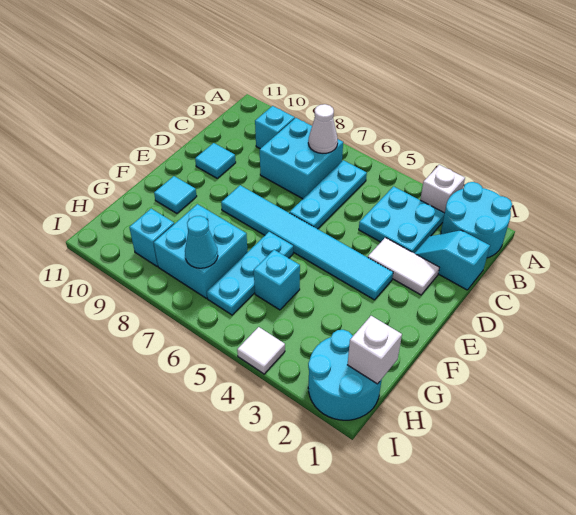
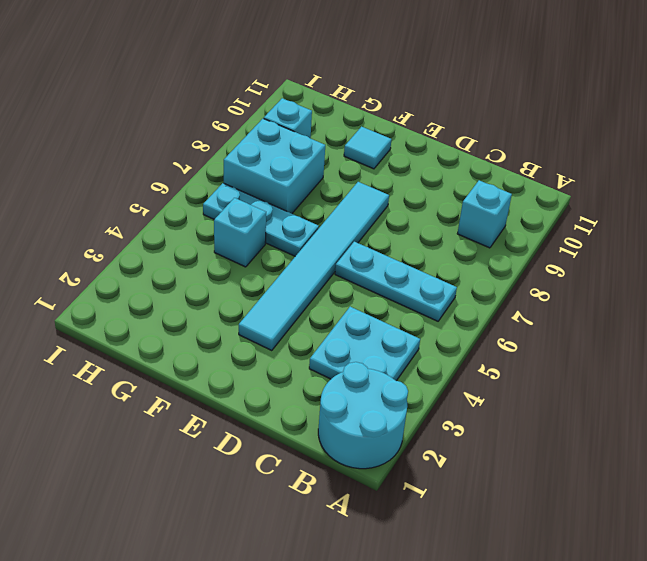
none -> white 1x1 brick [420,165,465,213]
none -> cyan 2x2 brick [260,118,343,199]
none -> cyan 1x2 slope [415,230,490,290]

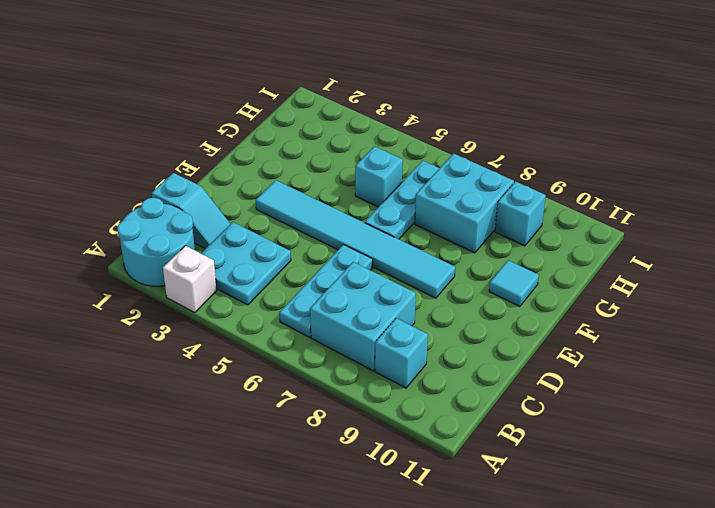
none -> white 1x2 tile [368,238,439,295]
none -> cyan 1x1 tile [195,143,236,178]
none -> cyan 2x2 round brick [308,330,382,420]

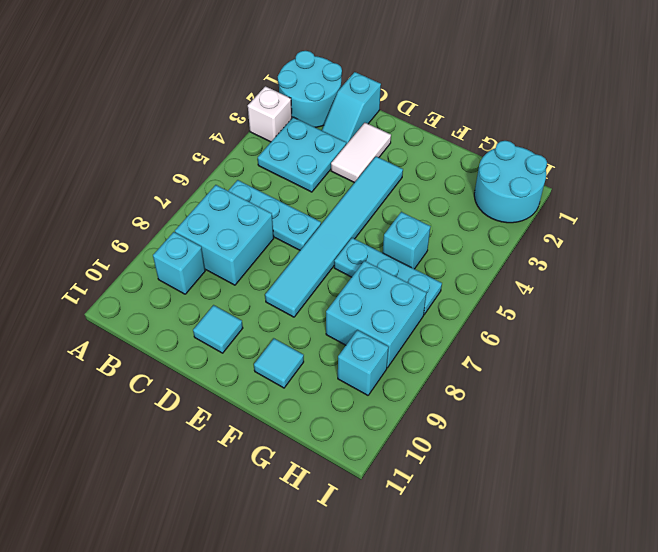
none -> white 1x1 tile [237,327,285,374]
none -> white 1x1 cone [308,104,338,153]
none -> white 1x1 brick [348,316,402,384]

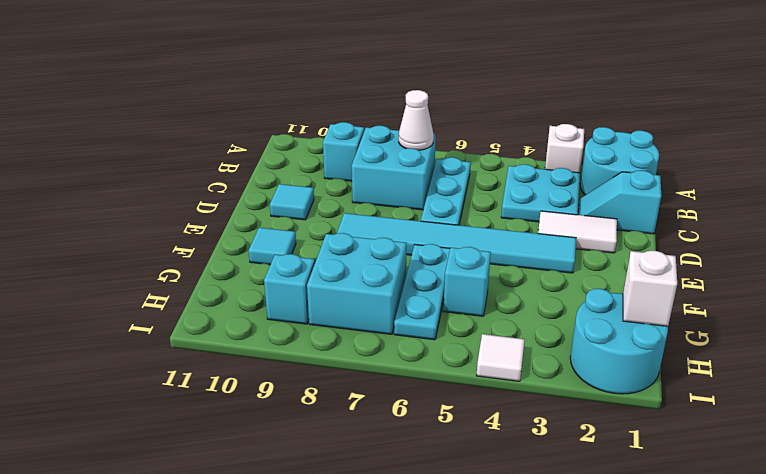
none -> cyan 1x1 cone [185,216,218,268]

